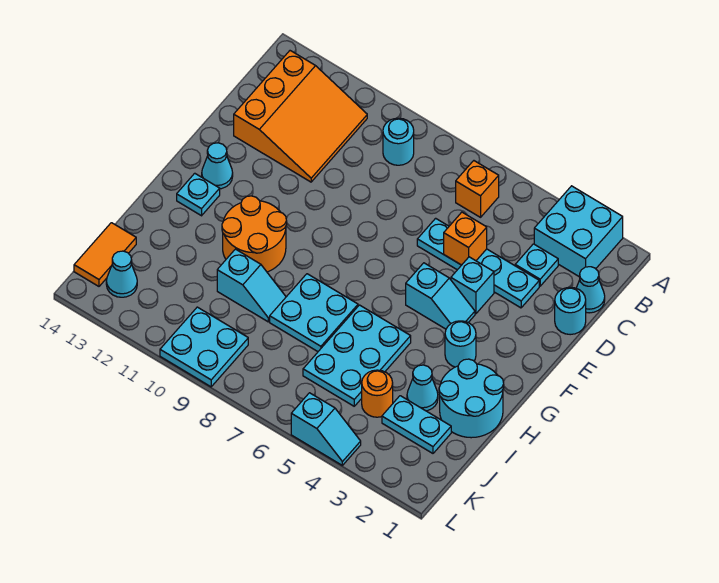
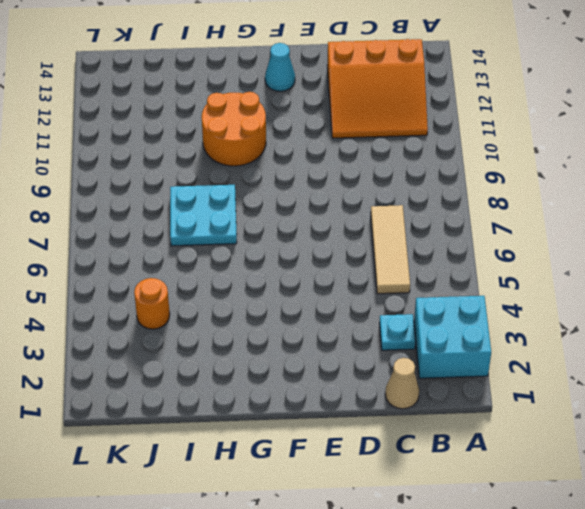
tan 1x1 cone [385,358,419,409] -> cyan 1x1 cone [576,267,605,313]
tan 1x3 tile [371,205,410,294] -> none
none -> orange 1x1 brick [456,161,499,217]
none -> cyan 1x1 round brick [383,118,414,165]
none -> cyan 1x1 round brick [555,287,586,335]

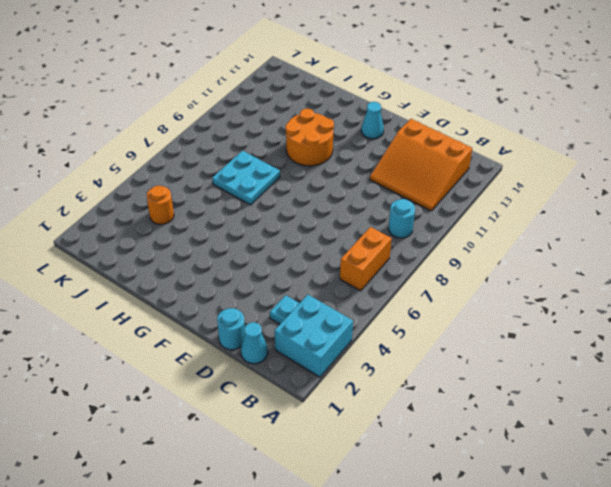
orange 1x2 brick [340,227,392,291] -> orange 1x1 brick [456,161,499,217]
none -> cyan 1x4 plate [417,218,539,308]
none -> cyan 1x1 brick [451,257,494,314]
none -> cyan 1x2 slope [406,263,475,329]

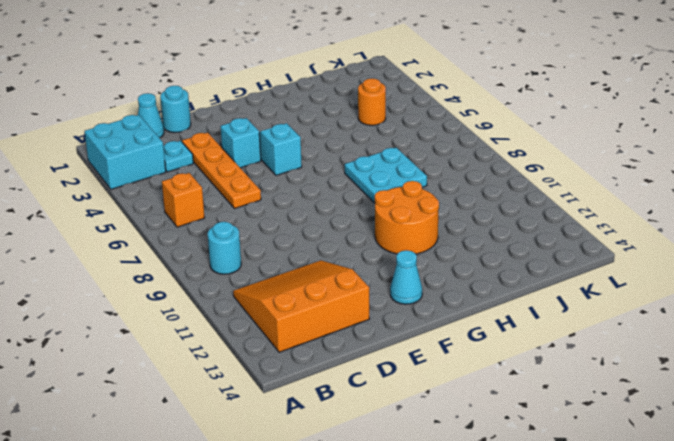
orange 1x4 plate [182,133,261,209] -> cyan 1x4 plate [417,218,539,308]
none -> cyan 1x1 round brick [445,321,476,367]
none -> cyan 1x1 plate [177,173,220,216]
none -> cyan 2x2 round brick [439,359,504,438]

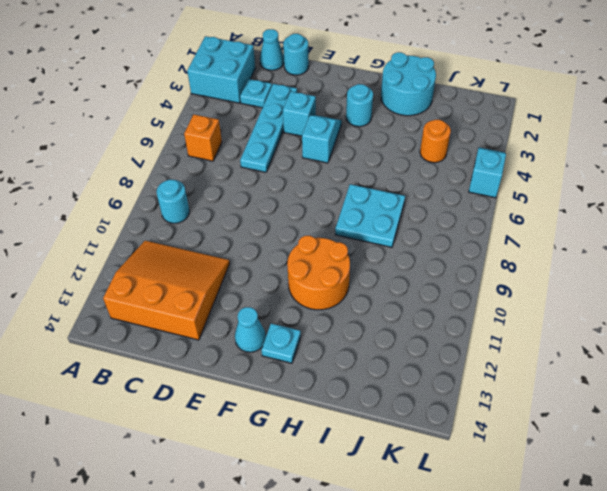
none -> cyan 2x3 plate [303,305,411,406]
none -> cyan 1x1 cone [407,365,438,411]
none -> cyan 1x2 slope [217,249,286,322]

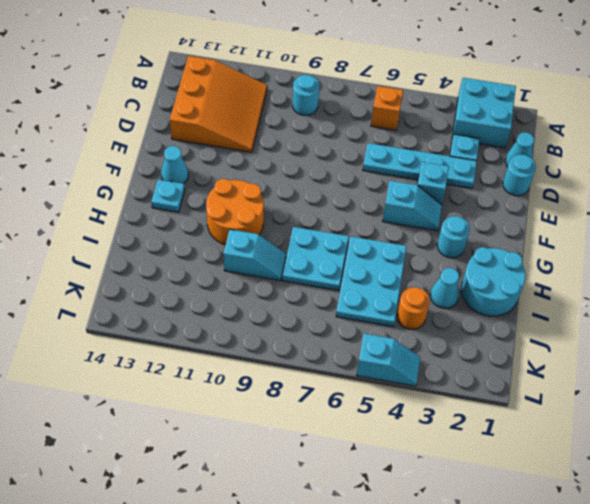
none -> cyan 1x2 plate [382,396,451,453]
none -> orange 1x2 tile [74,223,136,286]
none -> cyan 2x2 plate [160,307,248,387]

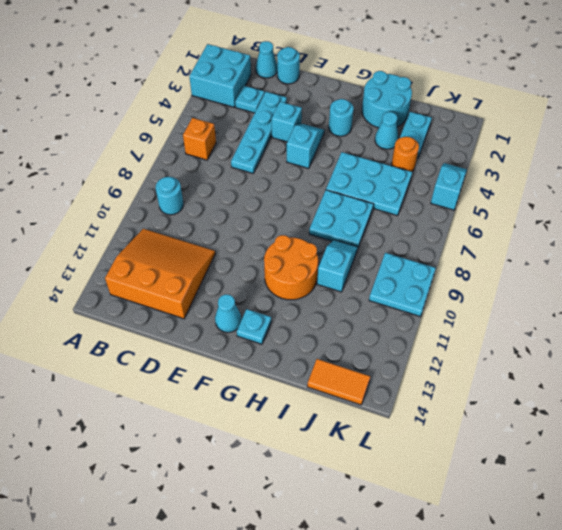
none -> cyan 1x1 cone [106,251,137,297]
none -> orange 1x1 brick [444,212,487,265]

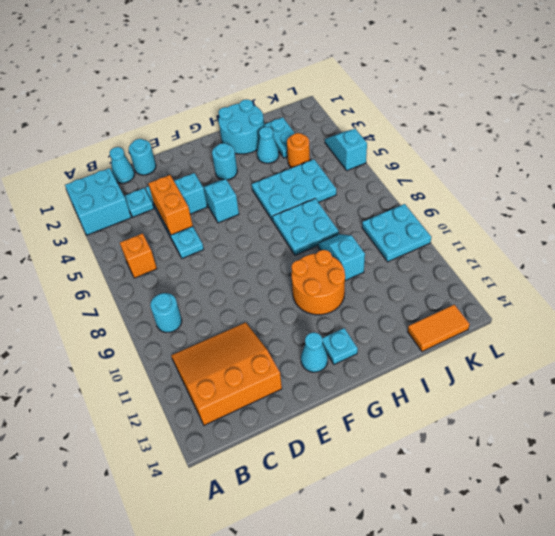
orange 1x2 brick [148,175,193,235] -> orange 1x1 brick [444,212,487,265]
none -> cyan 1x1 cone [106,251,137,297]

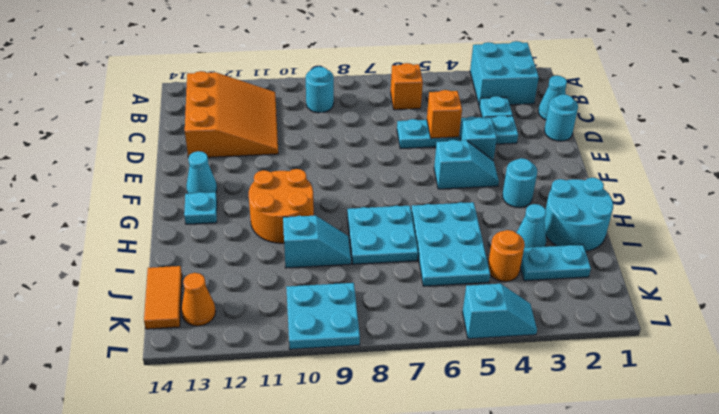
orange 1x1 cone [181,273,216,326] -> cyan 1x1 cone [106,251,137,297]

